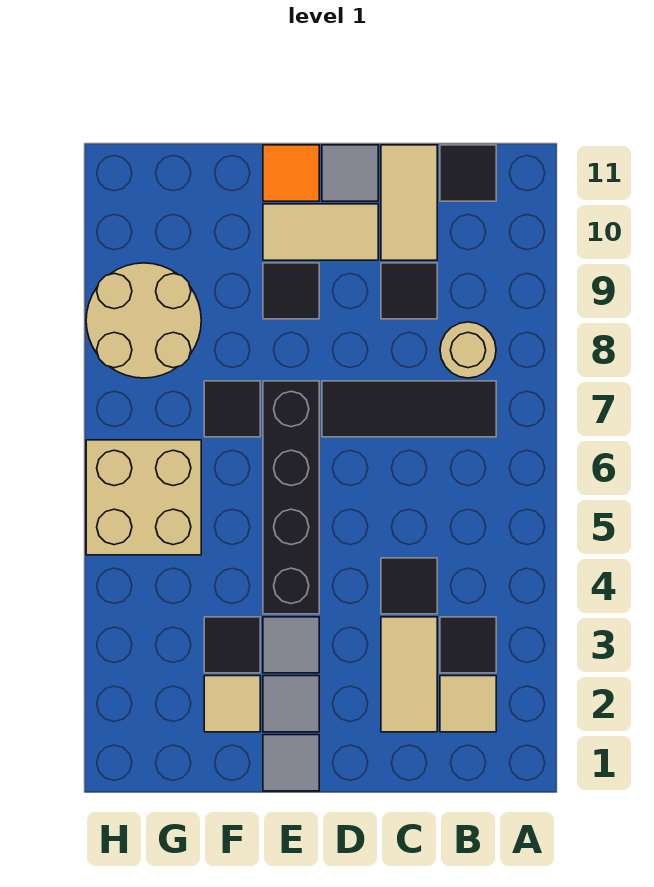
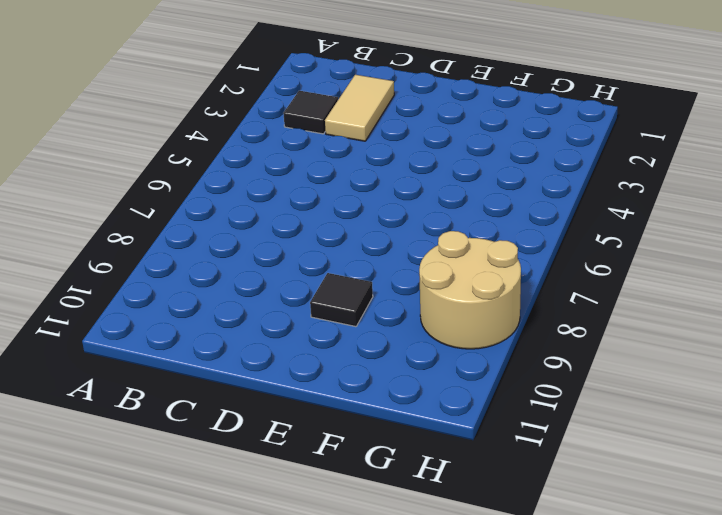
none -> tan 1x1 tile [440,676,496,732]
none -> black 1x3 tile [322,381,496,437]
none -> tan 1x1 round brick [440,322,496,378]

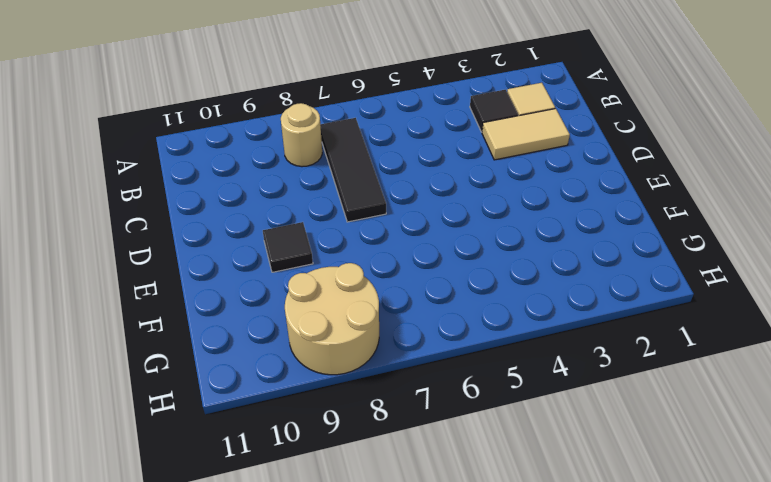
none -> black 1x1 tile [440,145,496,201]
none -> black 1x1 tile [381,558,437,614]
none -> black 1x1 tile [381,263,437,319]

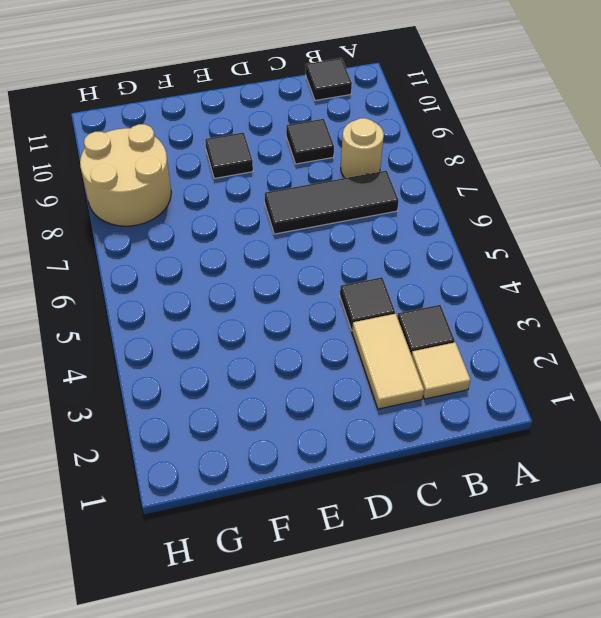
none -> tan 1x2 tile [381,145,437,260]
none -> tan 1x2 tile [263,204,378,260]
none -> grey 1x1 tile [322,145,378,201]

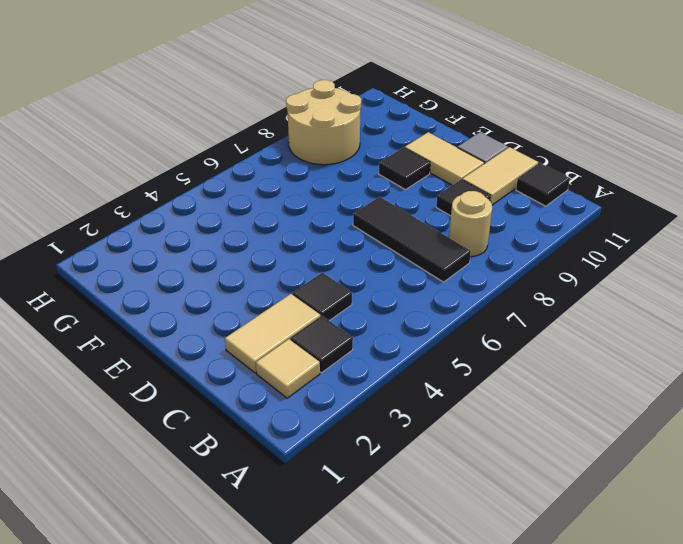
none -> grey 1x1 tile [263,735,319,791]
none -> grey 1x1 tile [263,676,319,732]
none -> grey 1x1 tile [263,617,319,673]

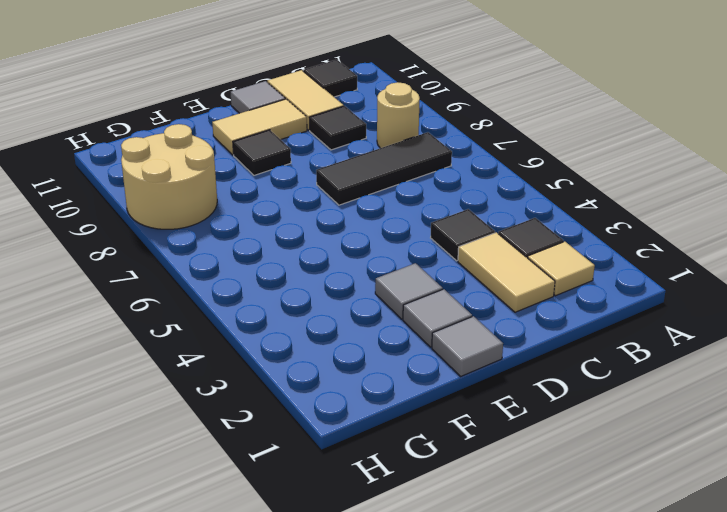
none -> black 1x4 brick [263,381,319,614]
none -> orange 1x1 tile [263,145,319,201]
none -> tan 1x1 tile [204,676,260,732]

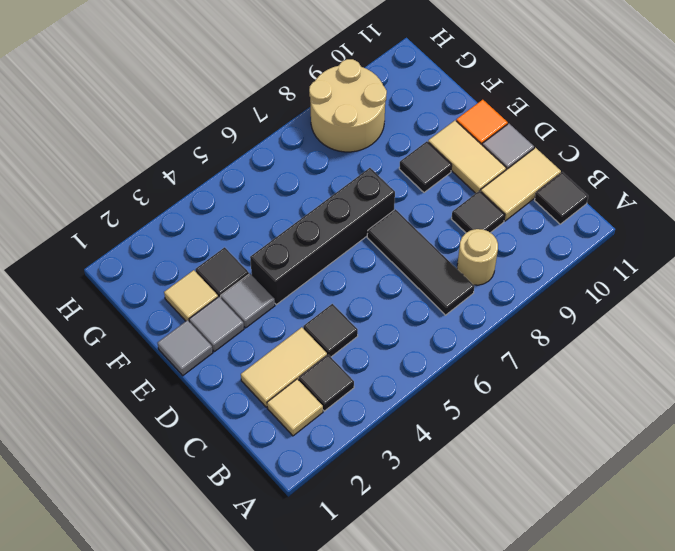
none -> black 1x1 tile [204,381,260,437]
none -> tan 2x2 brick [86,440,201,555]

